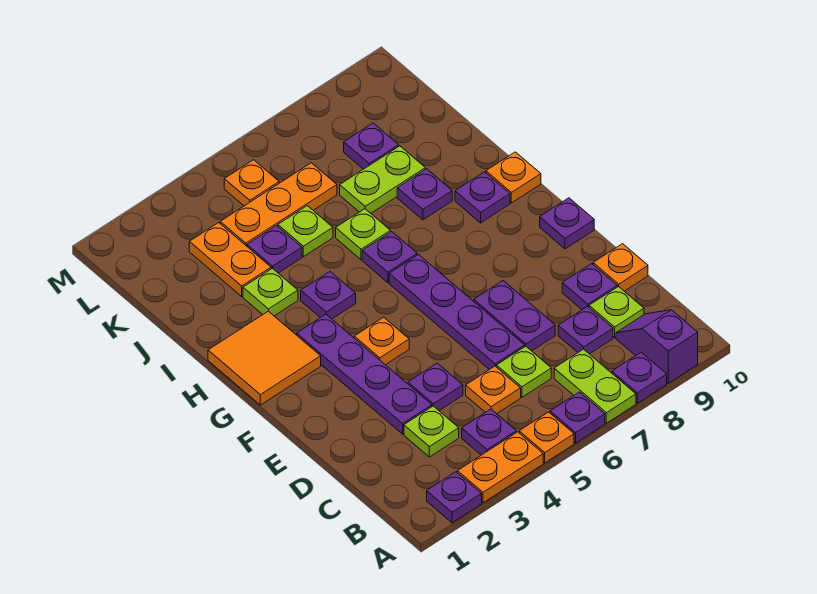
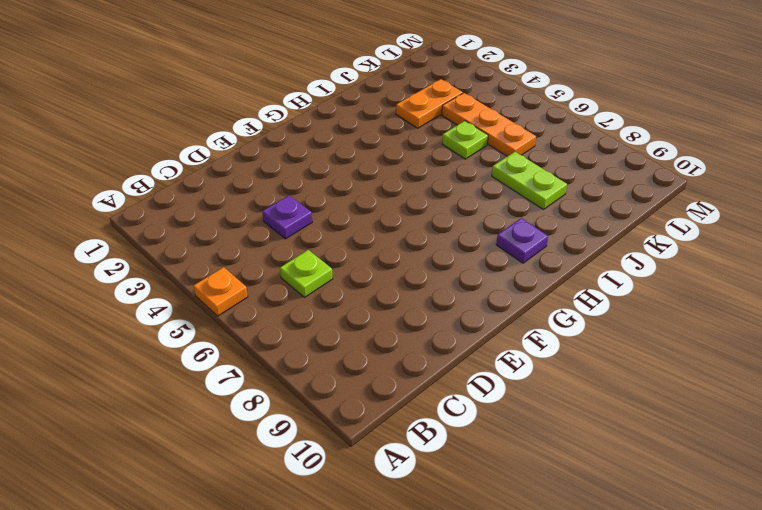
none -> purple 1x1 plate [427,472,482,523]
none -> orange 1x2 plate [457,432,543,503]
none -> purple 1x1 plate [550,392,605,443]
none -> lime 1x2 plate [554,349,636,423]

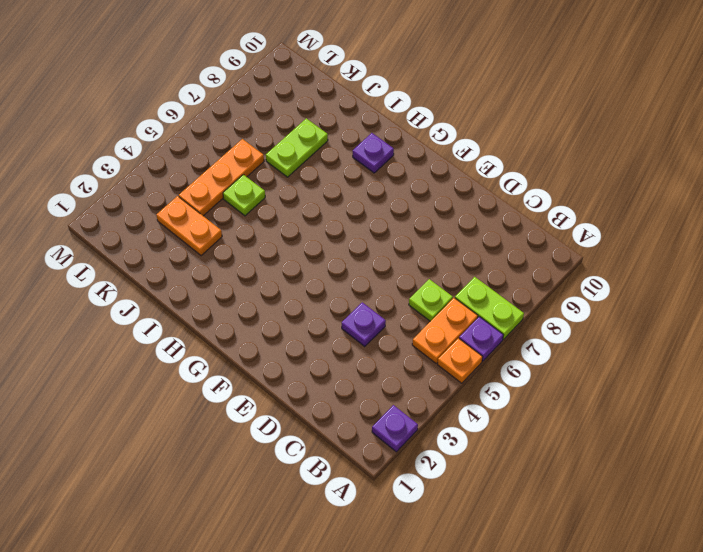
orange 1x2 plate [412,298,478,363] -> orange 1x2 plate moved to [457,432,543,503]
none -> purple 1x1 plate [612,352,667,403]
none -> purple 1x2 slope [616,310,698,383]
none -> purple 1x1 plate [462,409,516,455]
none -> lime 1x1 plate [404,406,459,457]

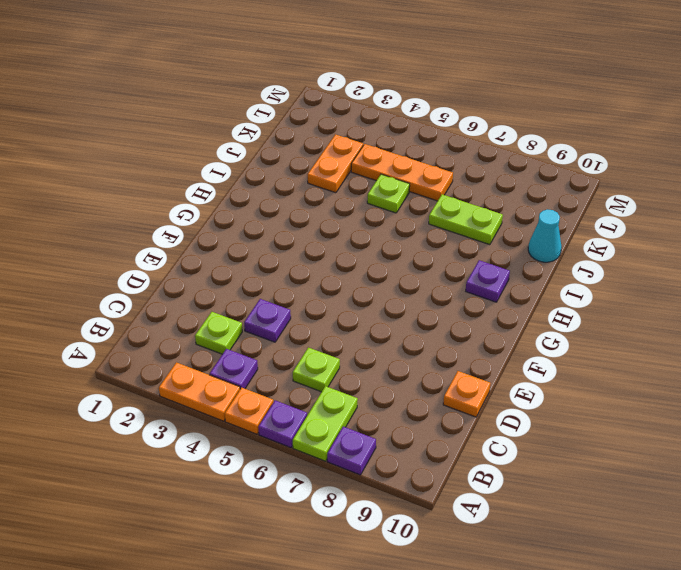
cyan 1x1 cone [528,209,562,262] -> none
none -> purple 1x1 plate [427,472,482,523]
none -> purple 1x2 slope [616,310,698,383]
none -> orange 1x1 plate [466,366,521,414]
none -> purple 1x1 plate [558,306,613,354]

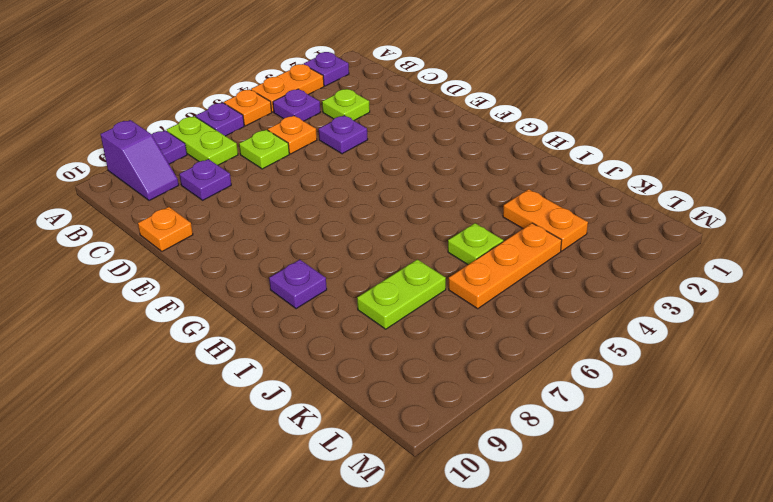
none -> lime 1x1 plate [589,286,644,337]
none -> purple 1x4 plate [297,314,432,434]
none -> purple 1x4 plate [389,255,525,370]
none -> purple 1x2 plate [474,281,555,351]

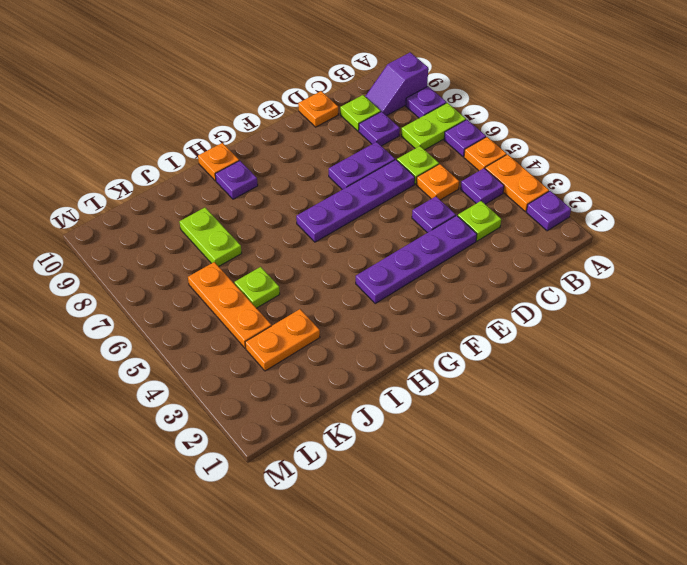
none -> purple 1x1 plate [562,264,617,310]
none -> orange 1x1 plate [354,317,409,365]
none -> purple 1x1 plate [540,198,594,249]
none -> orange 2x2 tile [208,311,321,405]

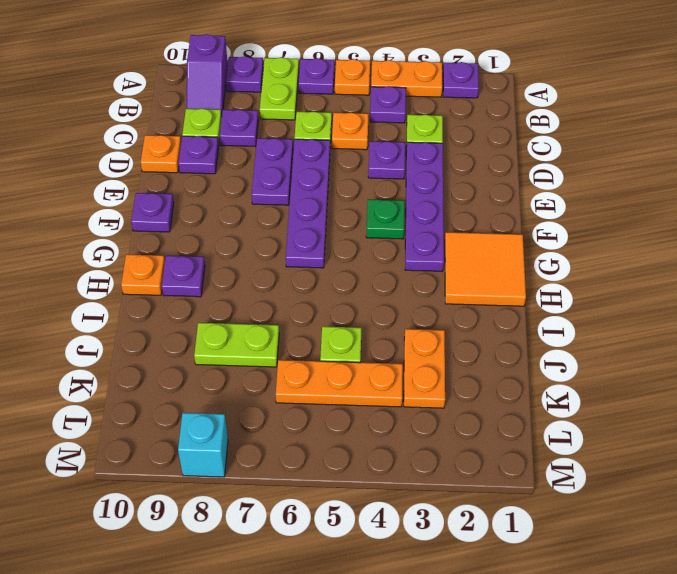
green 1x1 plate [366,199,405,239] -> orange 1x1 plate [354,317,409,365]
cyan 1x1 brick [178,413,228,477] -> none
none -> purple 1x1 plate [301,272,356,319]
none -> purple 1x1 plate [362,232,417,283]
none -> lime 1x1 plate [243,268,298,316]
none -> lime 1x1 plate [336,209,391,260]

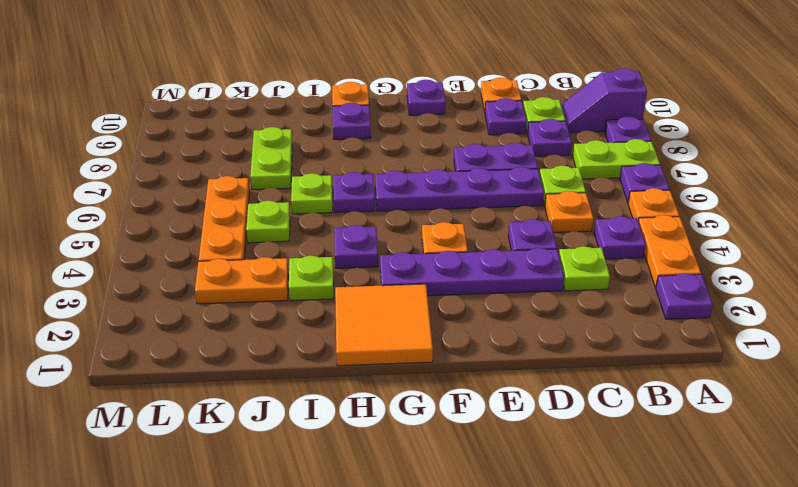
none -> purple 1x1 plate [397,169,452,220]
none -> purple 1x1 plate [247,226,302,273]
none -> purple 1x1 plate [344,123,399,169]
none -> orange 1x1 plate [224,160,279,206]

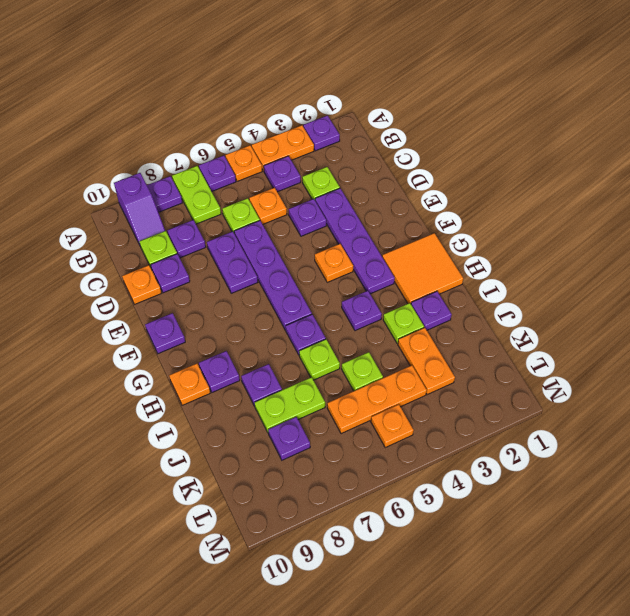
purple 1x1 plate [411,291,452,330] -> purple 1x1 plate moved to [247,226,302,273]

